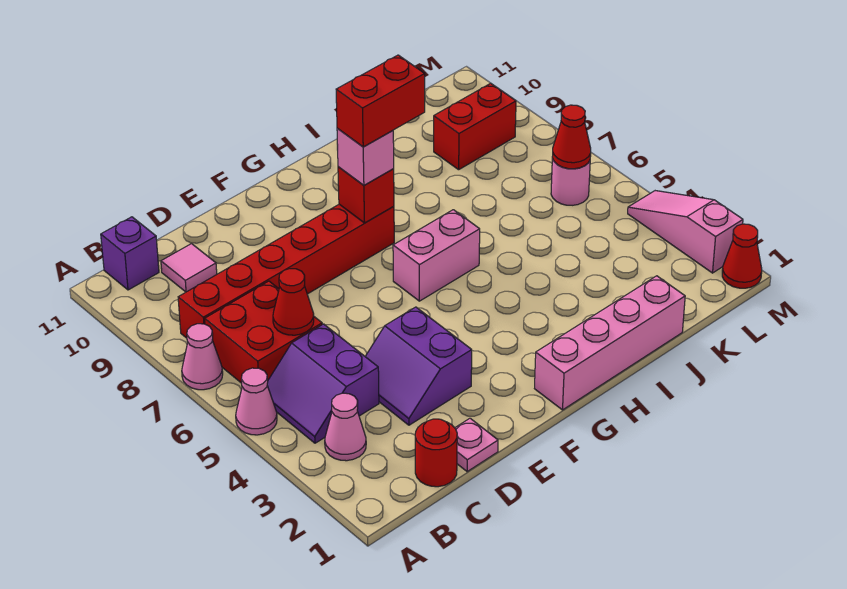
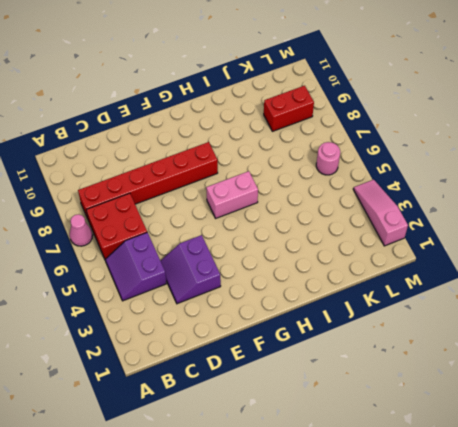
none -> pink 1x1 cone [236,368,277,435]
none -> pink 1x1 cone [325,393,366,461]
none -> purple 1x1 brick [101,217,159,290]

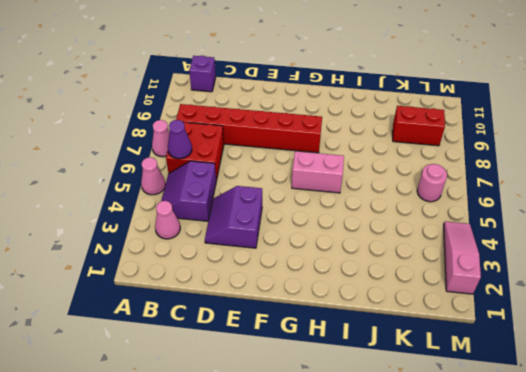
purple 1x1 cone [168,120,192,159] -> none
none -> red 1x1 round brick [415,419,457,487]
none -> pink 1x1 tile [161,244,217,292]
none -> pink 1x1 plate [455,418,498,471]

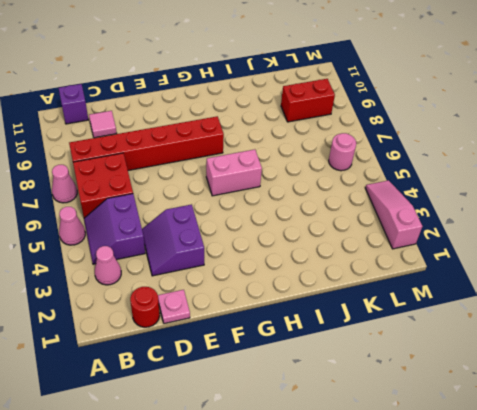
none -> pink 1x4 brick [535,276,685,410]
none -> red 1x1 cone [722,224,762,288]
none -> red 1x1 cone [273,269,314,335]

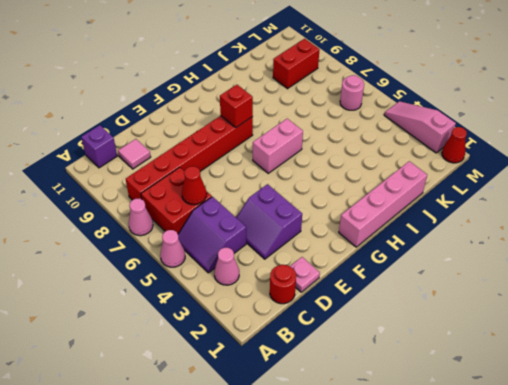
none -> red 1x1 cone [552,105,591,169]
none -> pink 1x1 brick [337,128,394,185]
none -> red 1x2 brick [336,55,425,147]

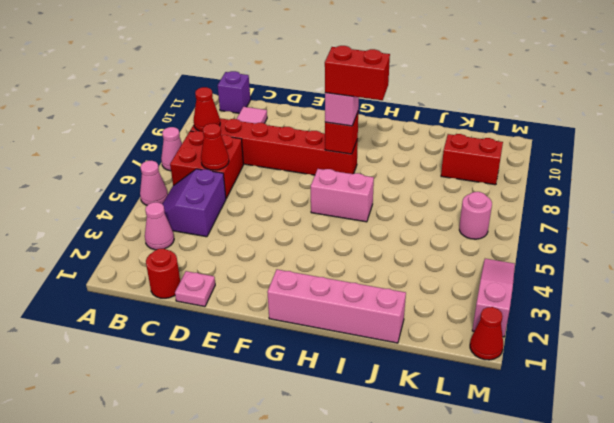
red 1x1 cone [193,87,220,132] -> red 1x1 cone moved to [552,105,591,169]
none -> purple 2x2 slope [365,307,472,425]

